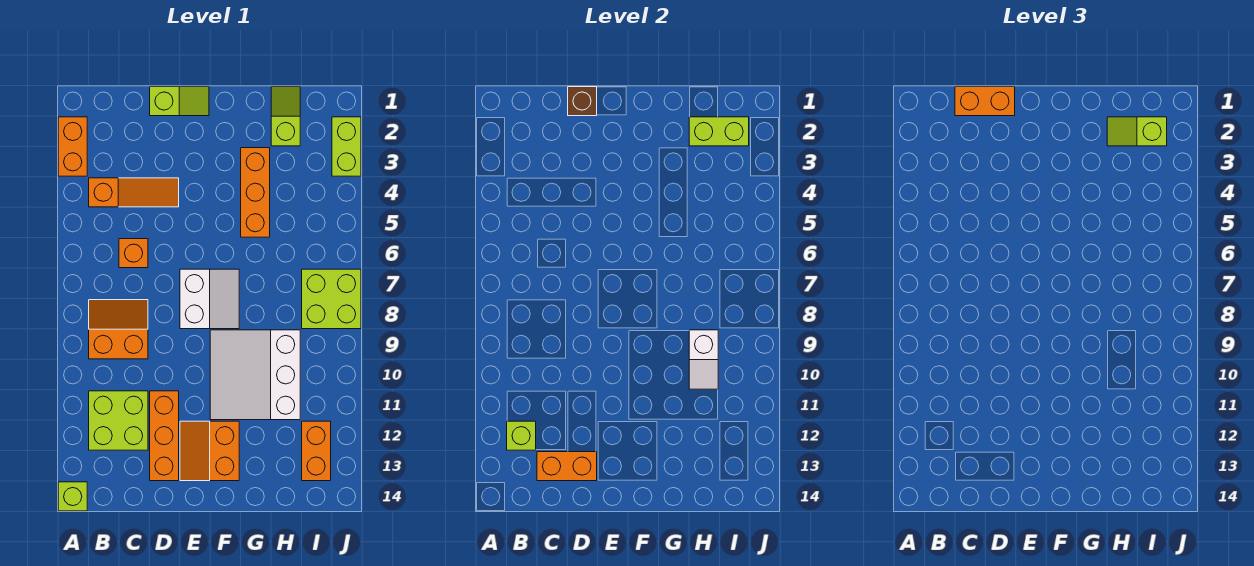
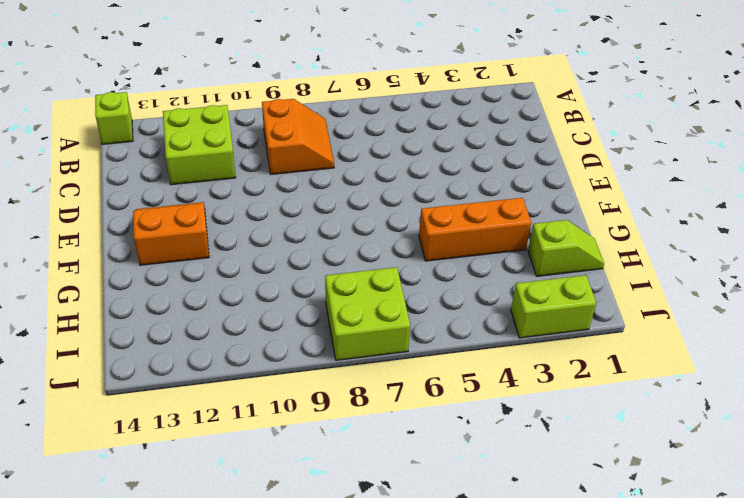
none -> orange 1x2 brick [58,117,87,176]
none -> orange 1x3 slope [89,178,179,207]
none -> orange 1x1 brick [119,239,148,268]

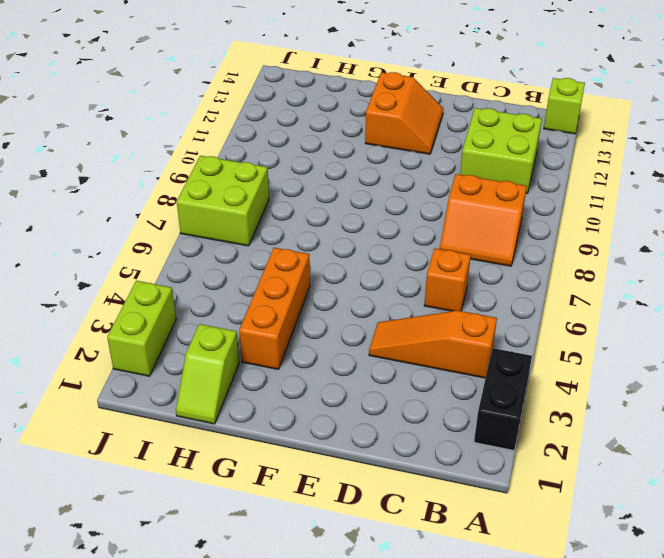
black 1x2 brick [474,348,532,450] -> orange 1x2 brick [58,117,87,176]
none -> lime 1x2 slope [150,87,209,116]
none -> orange 1x3 brick [150,391,179,481]
none -> white 2x2 slope [180,269,239,329]

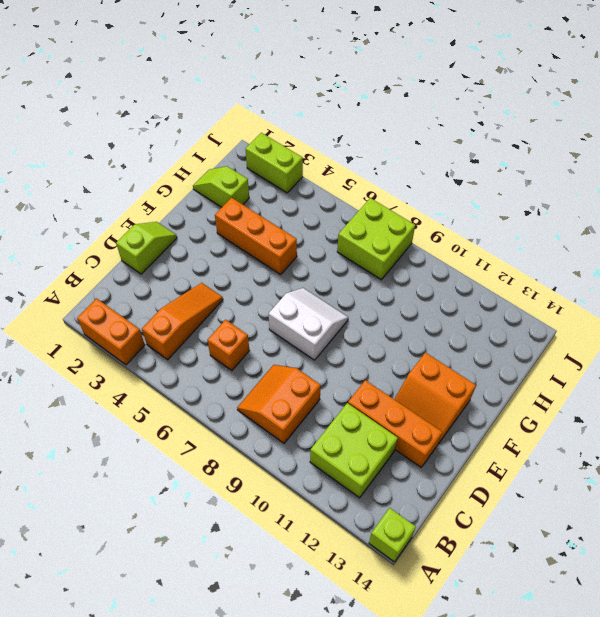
none -> white 3x3 slope [210,330,300,420]
none -> orange 1x2 brick [302,421,331,481]
none -> lime 1x1 brick [507,421,536,450]

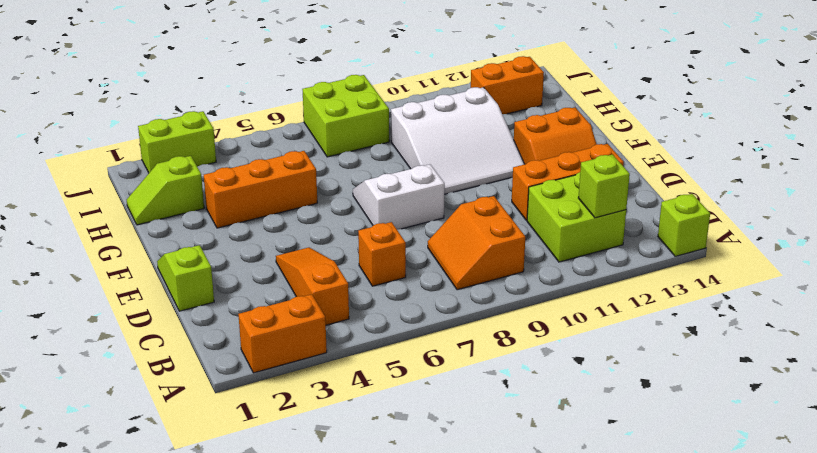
none -> orange 1x2 brick [537,452,597,481]
none -> brown 1x1 brick [568,87,597,116]
none -> lime 1x2 brick [689,117,749,146]

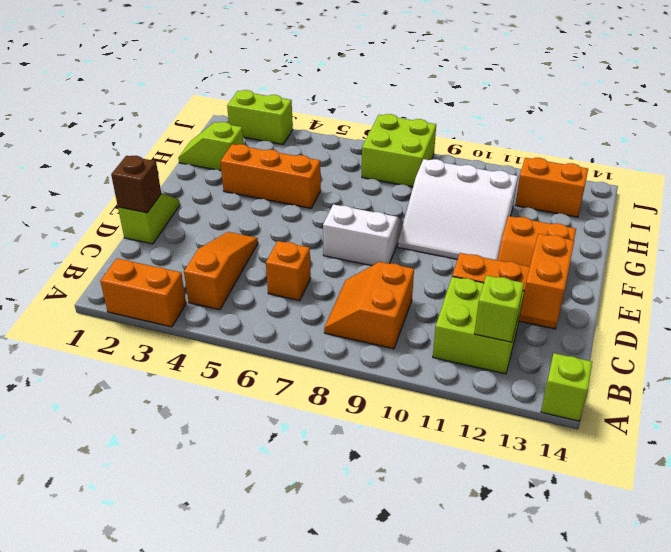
none -> lime 1x2 brick [689,117,749,146]
none -> white 1x2 slope [689,330,718,389]
none -> orange 1x2 brick [955,87,1015,116]

